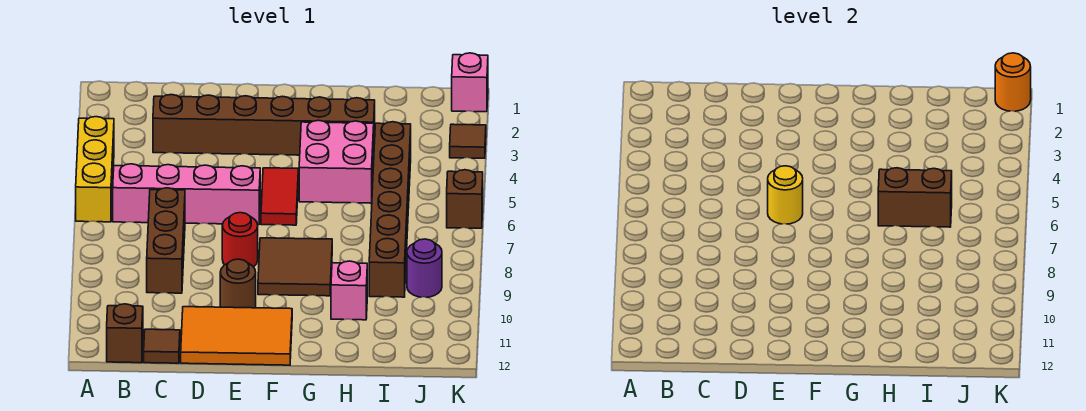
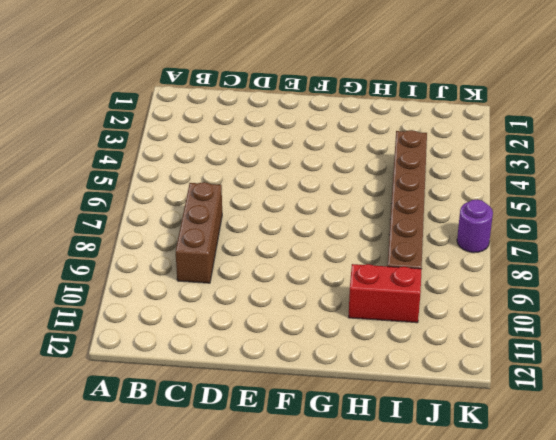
red 1x2 brick [348,264,422,323] -> pink 1x1 brick [331,261,367,320]
purple 1x1 round brick [457,200,493,253] -> purple 1x1 round brick moved to [407,239,442,297]
none -> yellow 1x3 brick [76,117,114,222]
none -> pink 1x4 brick [113,164,260,225]
none -> brown 1x1 brick [107,304,143,363]

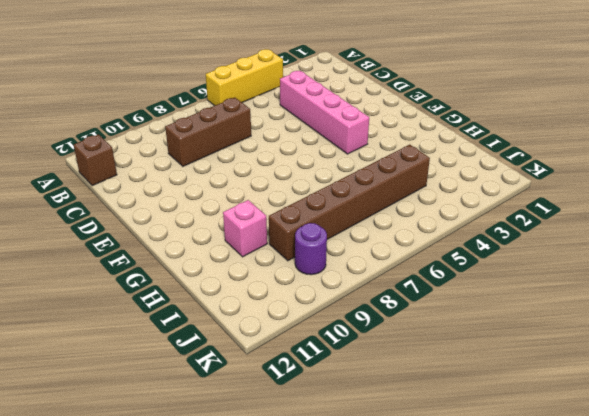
pink 1x4 brick [280,71,369,154] -> pink 1x4 brick moved to [113,164,260,225]
none -> brown 1x6 brick [153,95,375,155]
none -> brown 1x1 tile [144,329,180,363]
none -> orange 2x3 tile [181,307,292,365]

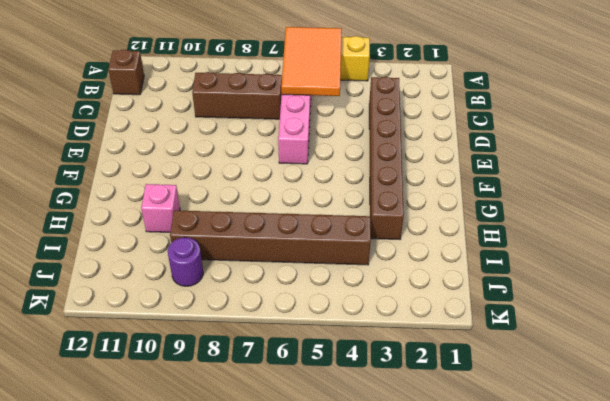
orange 2x3 tile [281,27,342,96] -> orange 2x3 tile moved to [181,307,292,365]
none -> brown 1x1 tile [144,329,180,363]
none -> red 1x1 round brick [222,213,258,267]
none -> brown 1x1 round brick [220,259,256,308]

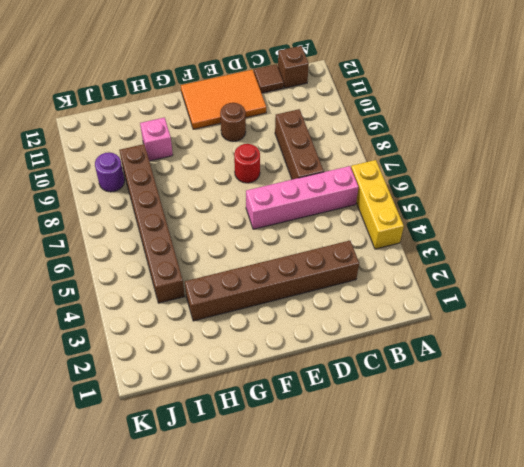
none -> red 1x2 tile [261,168,298,225]
none -> brown 2x2 tile [258,238,332,296]
none -> pink 2x2 brick [299,120,374,203]

